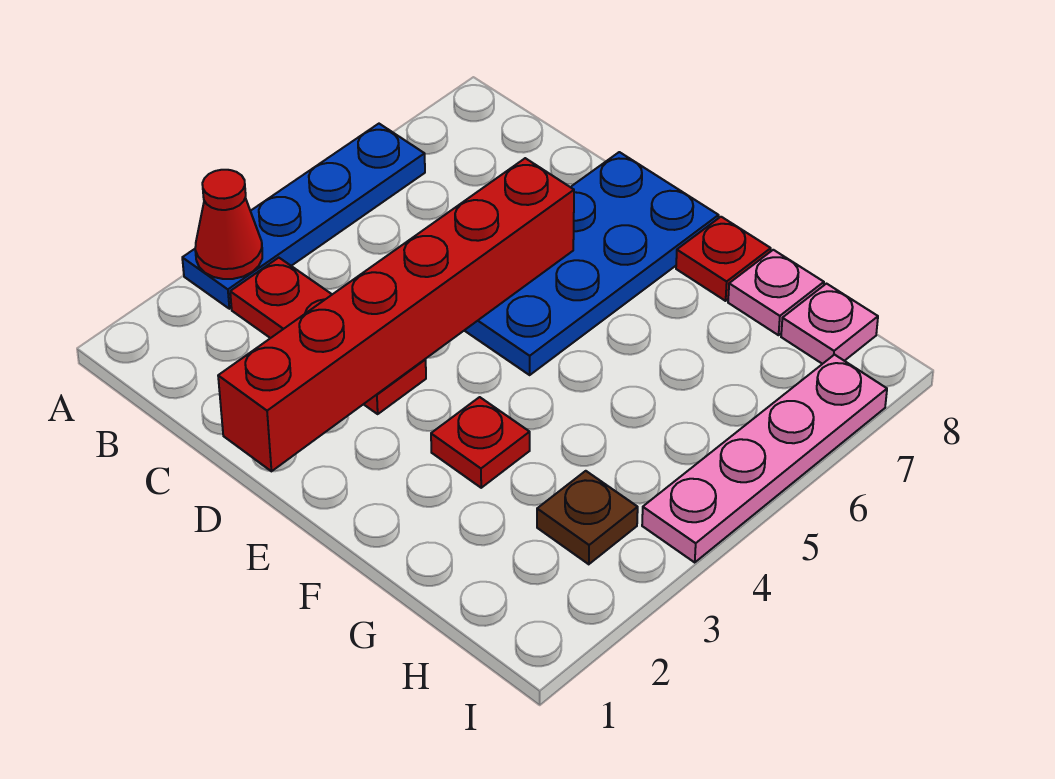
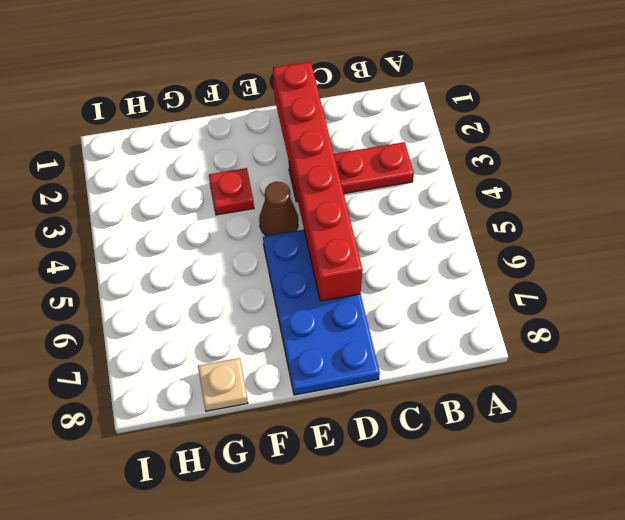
brown 1x1 cone [259,182,298,236] -> none
tan 1x1 plate [198,358,248,411] -> pink 1x1 plate [728,250,824,335]
none -> blue 1x4 plate [182,124,425,309]
none -> red 1x1 plate [676,217,771,301]

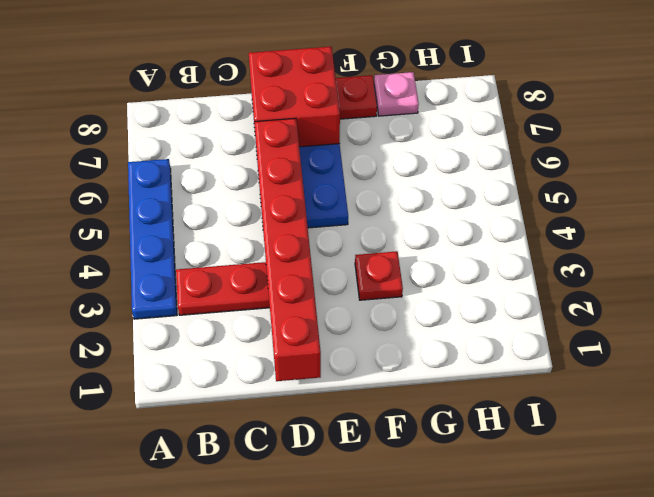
red 2x2 brick [249,47,340,147] -> none
none -> brown 1x1 plate [537,471,638,564]
none -> pink 1x1 plate [781,284,878,364]

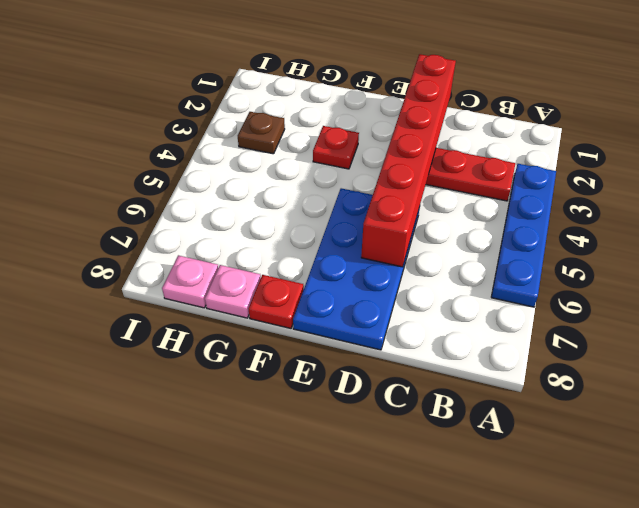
none -> pink 1x4 plate [642,355,887,562]
none -> red 1x1 cone [195,170,262,279]

